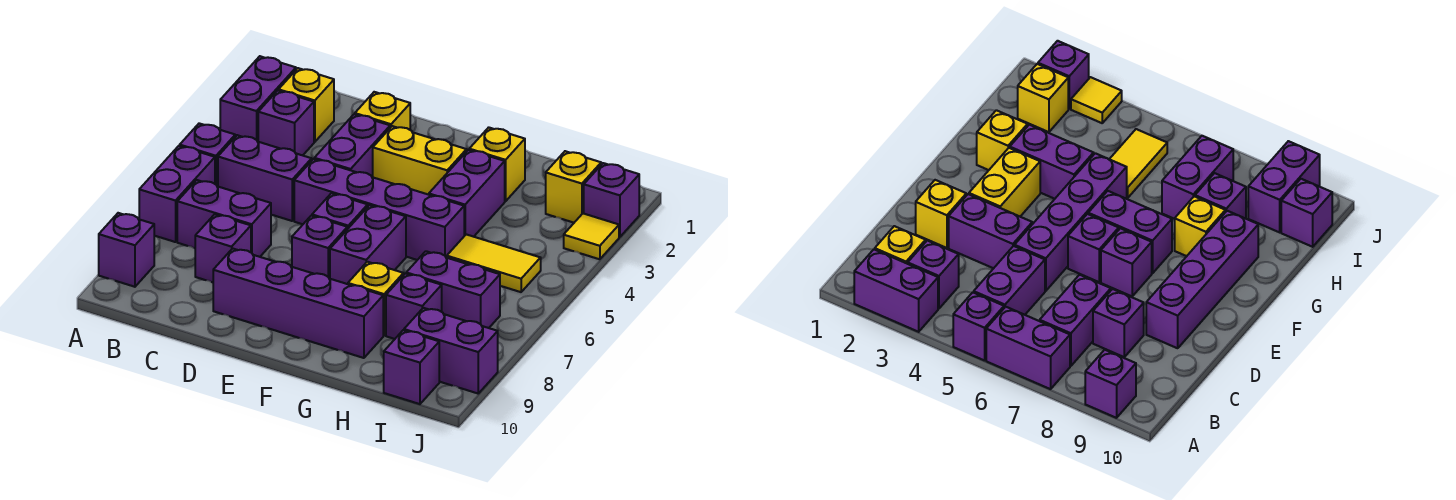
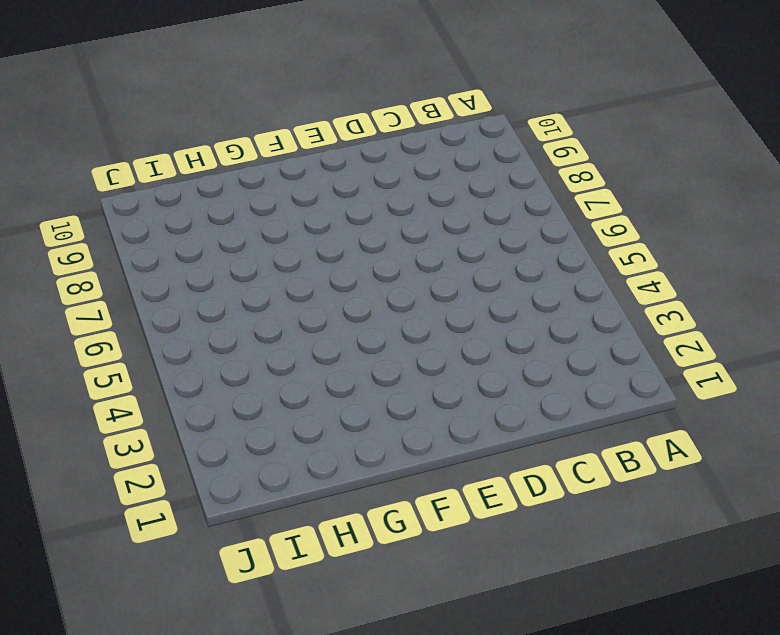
none -> purple 1x2 brick [220,56,296,141]
none -> purple 1x1 brick [180,123,235,186]
none -> purple 1x2 brick [139,146,215,242]

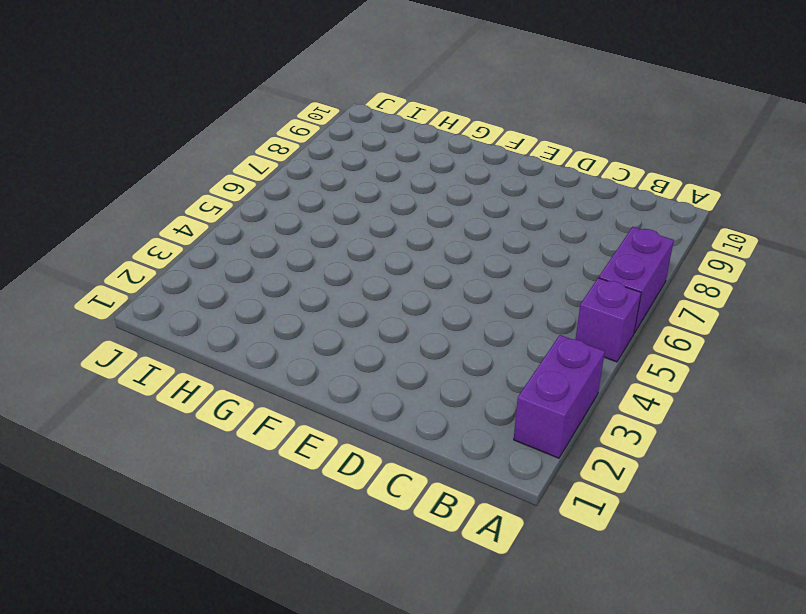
none -> purple 1x1 brick [99,213,154,287]
none -> yellow 1x1 brick [279,68,334,142]
none -> purple 1x1 brick [258,91,314,155]

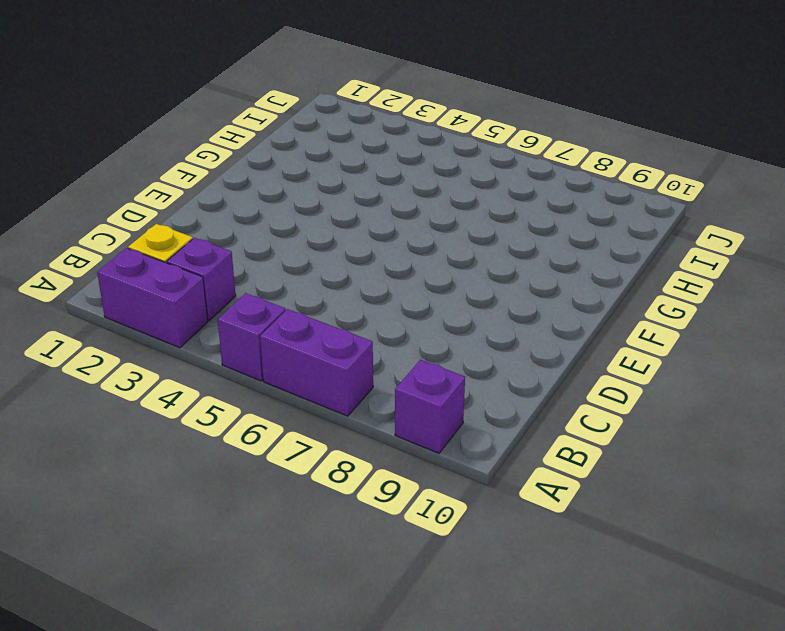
none -> purple 1x2 brick [218,135,312,221]
none -> purple 1x2 brick [177,180,271,257]
none -> purple 1x1 brick [195,214,251,282]

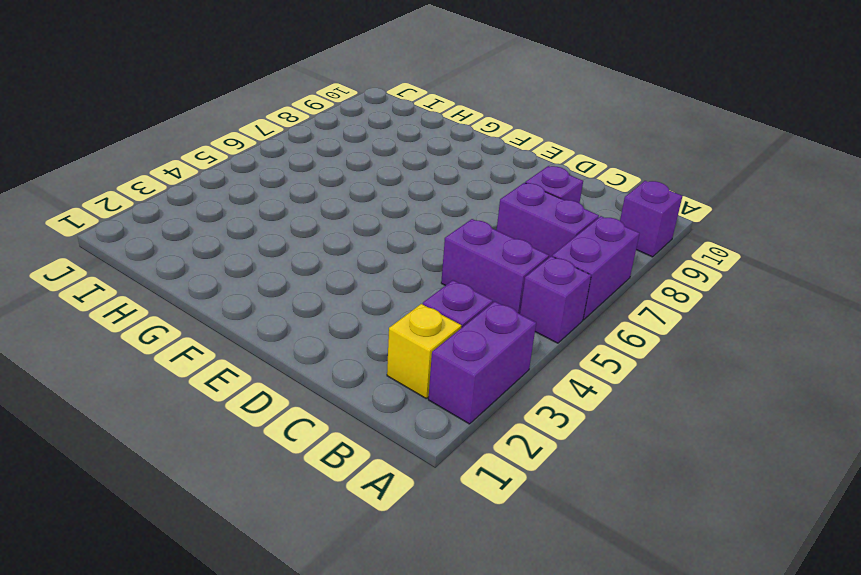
none -> yellow 1x1 brick [355,92,410,130]
none -> purple 1x2 brick [314,114,390,177]
none -> purple 1x4 brick [294,159,464,260]

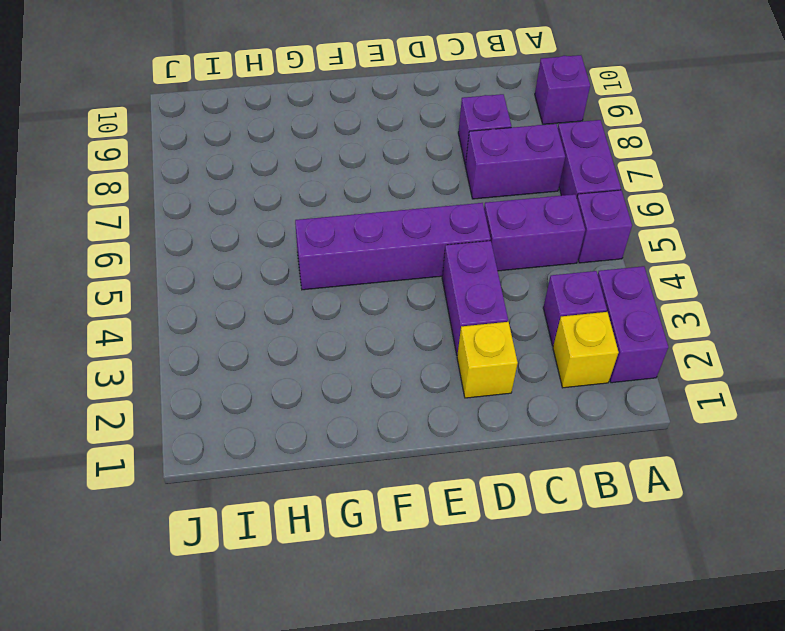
none -> purple 1x4 brick [213,248,383,358]
none -> yellow 1x2 brick [373,126,467,195]
none -> purple 1x1 brick [312,193,368,229]

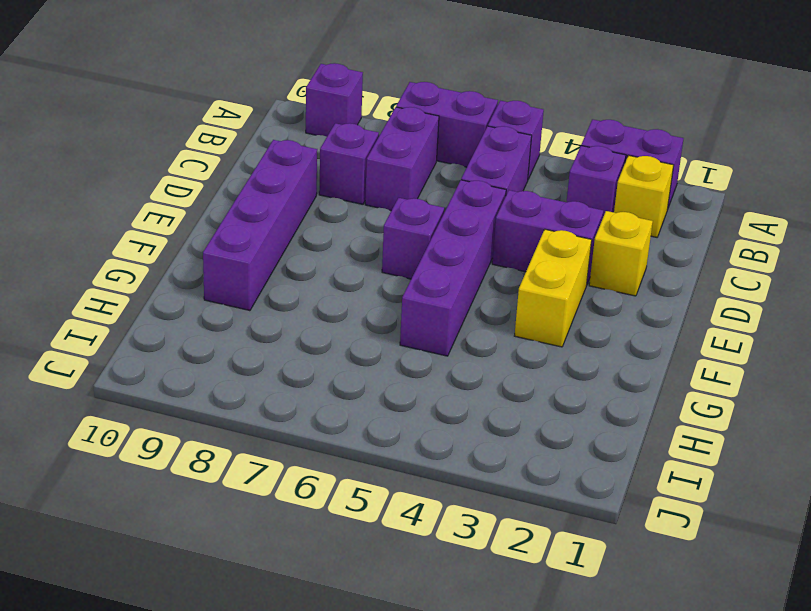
none -> purple 1x1 brick [292,216,347,279]
none -> purple 1x2 brick [330,205,406,284]
none -> yellow 1x1 brick [469,127,525,201]

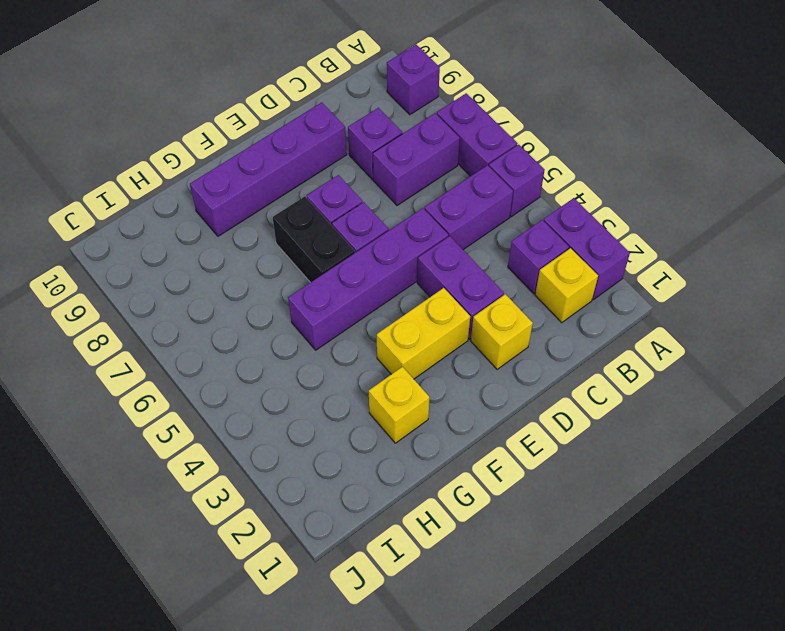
black 1x2 brick [273,196,355,283] -> purple 1x2 brick [330,205,406,284]
none -> purple 1x2 brick [429,150,505,237]
none -> yellow 1x1 brick [348,262,404,336]
none -> yellow 1x2 tile [447,234,541,292]

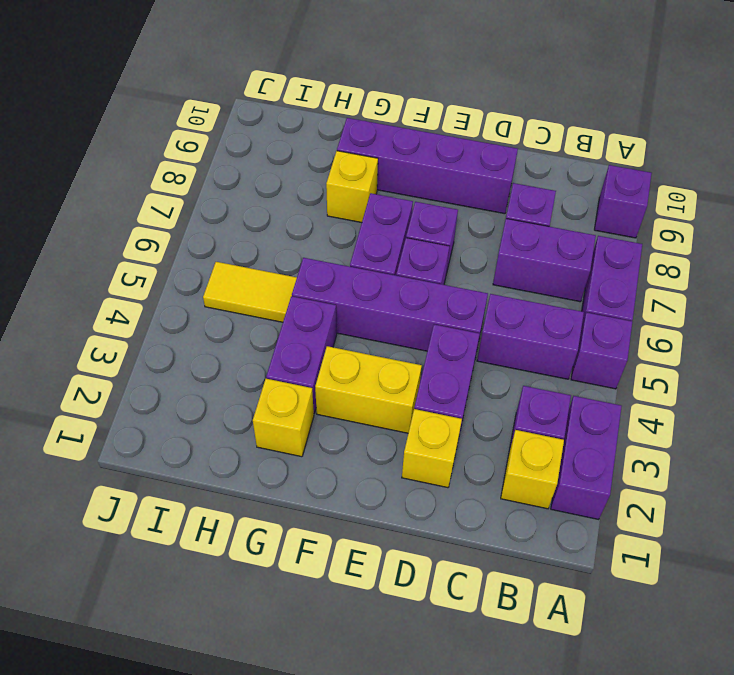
none -> purple 1x2 brick [406,251,500,328]
none -> purple 1x1 brick [386,274,442,339]
none -> yellow 1x1 brick [546,151,601,223]

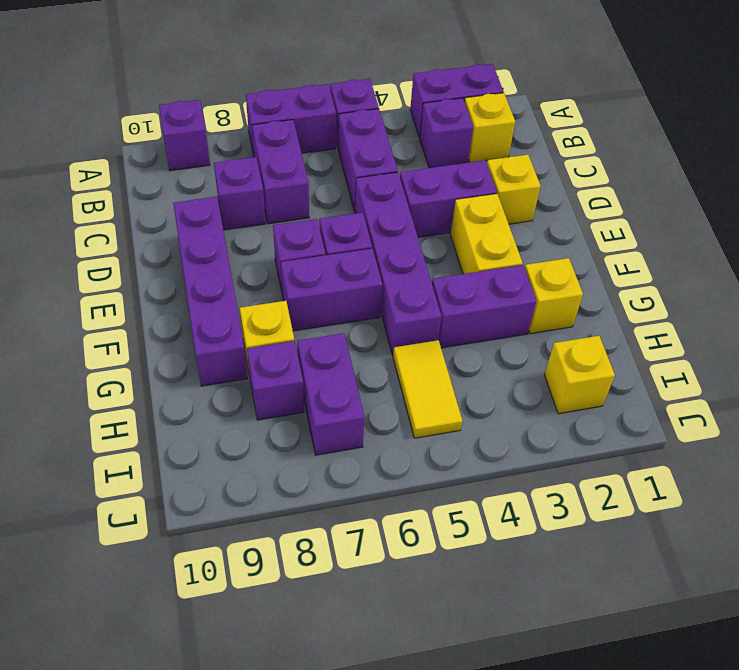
none -> purple 1x2 brick [404,308,498,393]
none -> purple 1x1 brick [384,330,439,404]
none -> purple 1x1 brick [584,163,639,237]

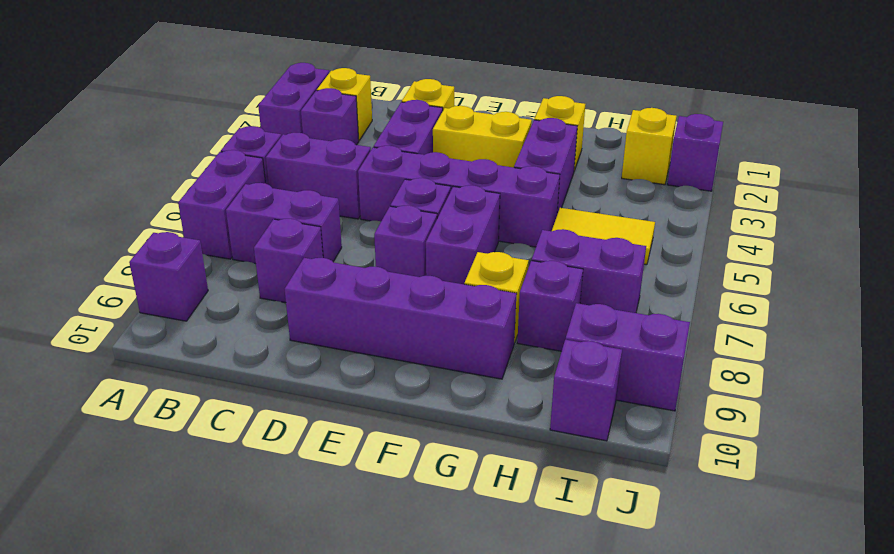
none -> yellow 1x1 tile [564,213,619,259]

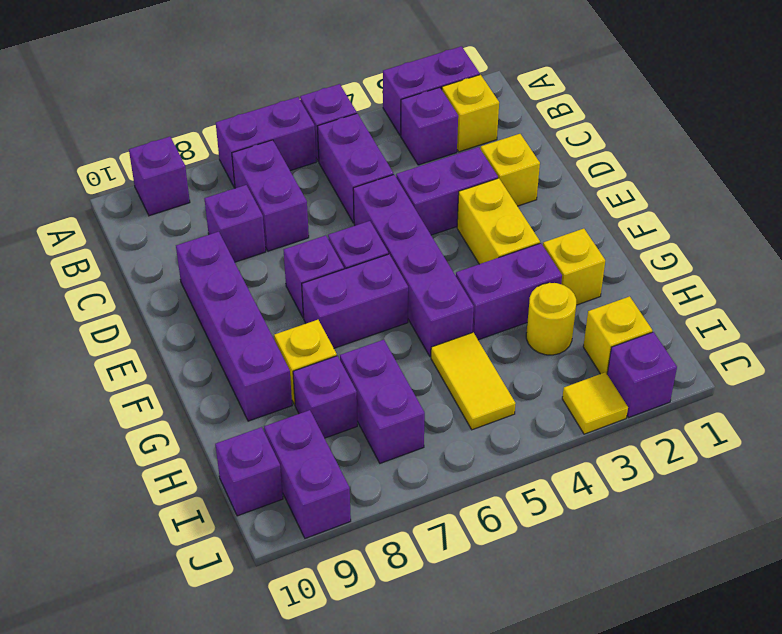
yellow 1x1 round brick [526,283,576,355] -> none

